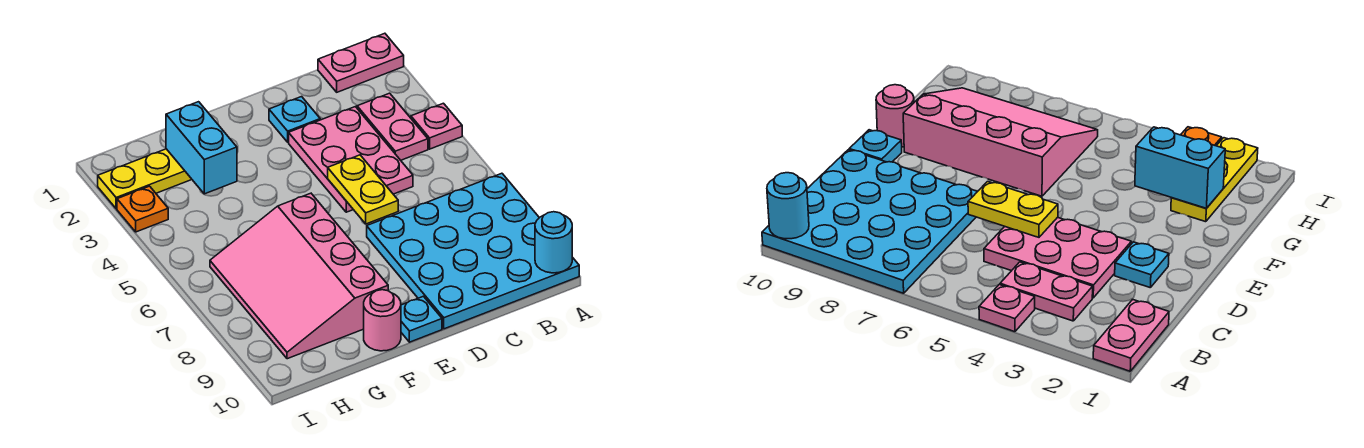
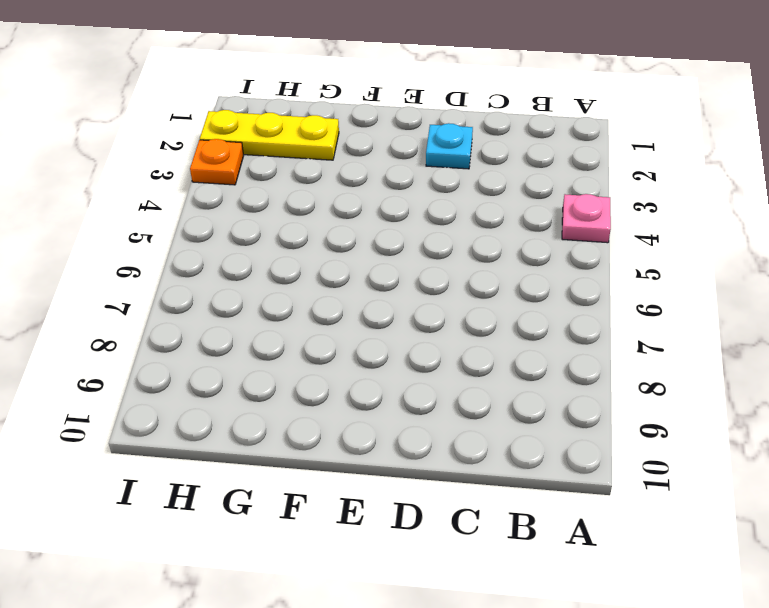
none -> pink 1x2 plate [318,33,404,92]
none -> cyan 4x4 plate [367,173,579,329]
none -> pink 1x2 plate [357,93,428,160]

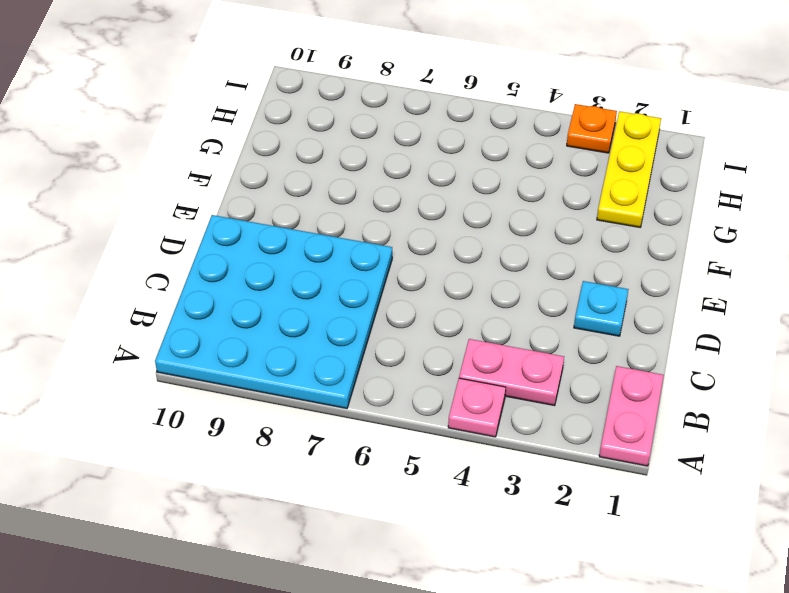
none -> pink 2x3 plate [289,107,413,212]
none -> cyan 1x1 plate [401,296,442,342]
none -> pink 3x4 slope [210,193,388,359]

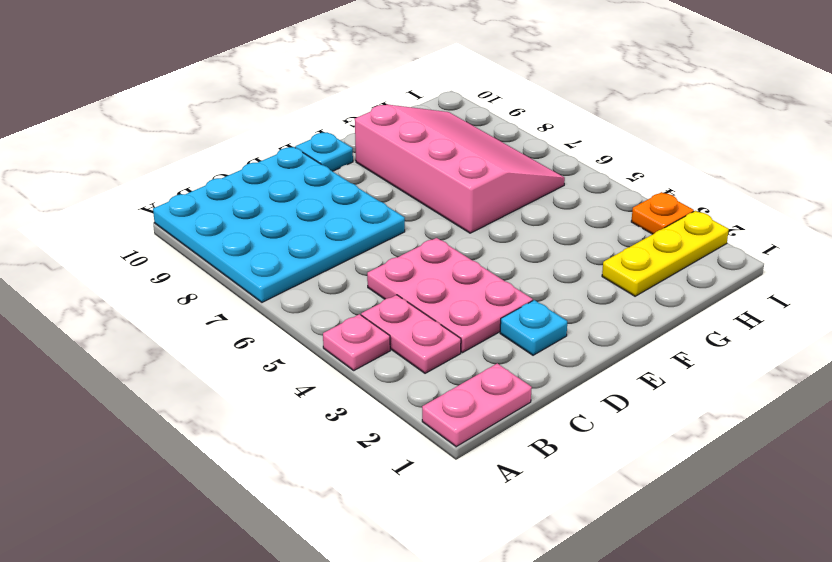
none -> pink 1x1 round brick [364,290,401,351]
none -> cyan 1x1 round brick [535,212,572,273]
none -> yellow 1x2 plate [328,155,398,224]

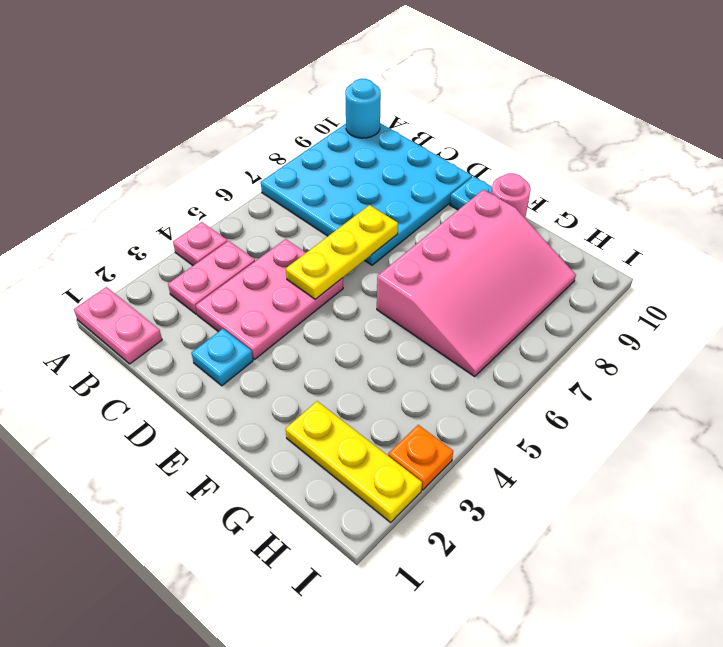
yellow 1x3 plate [286,205,398,299] -> yellow 1x2 plate [328,155,398,224]
none -> cyan 1x2 brick [166,102,237,194]

